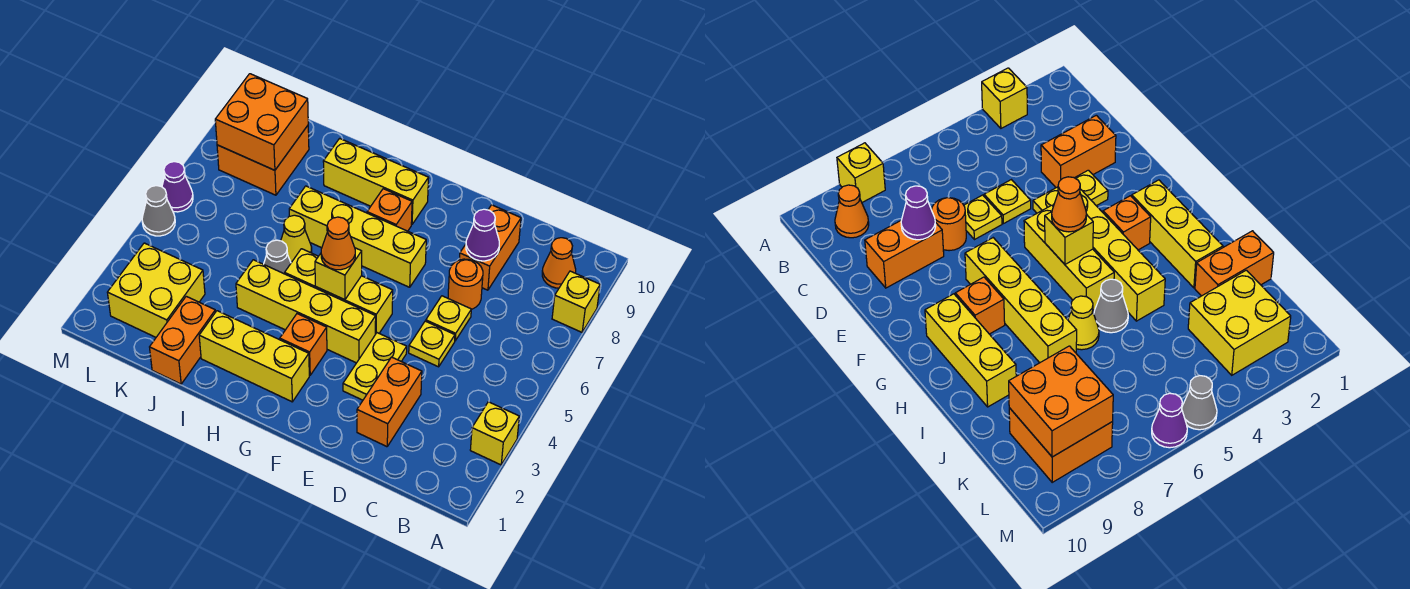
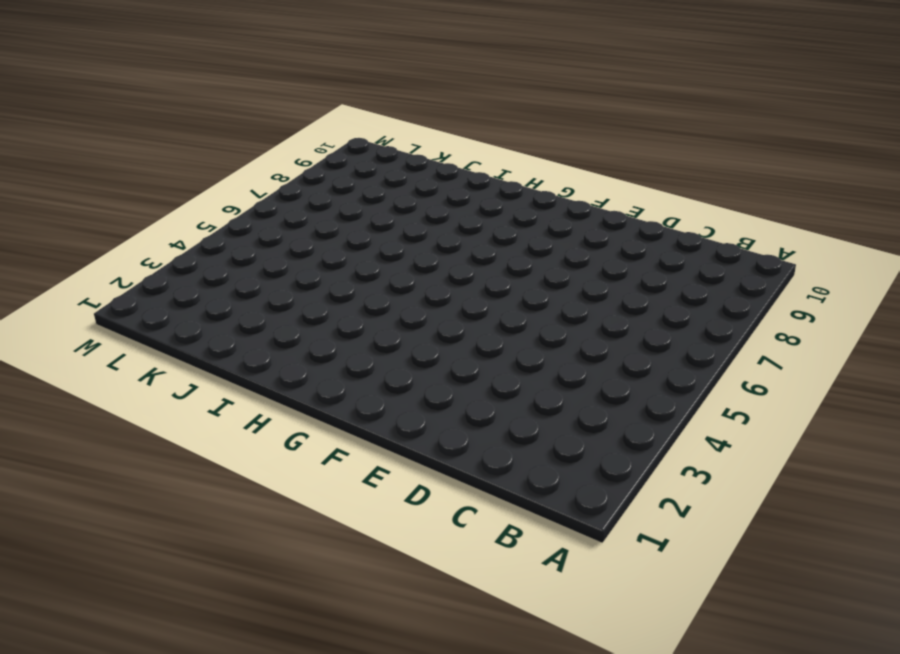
none -> yellow 1x1 brick [470,402,519,465]
none -> yellow 1x1 brick [552,271,600,332]
none -> orange 1x1 cone [542,238,576,288]

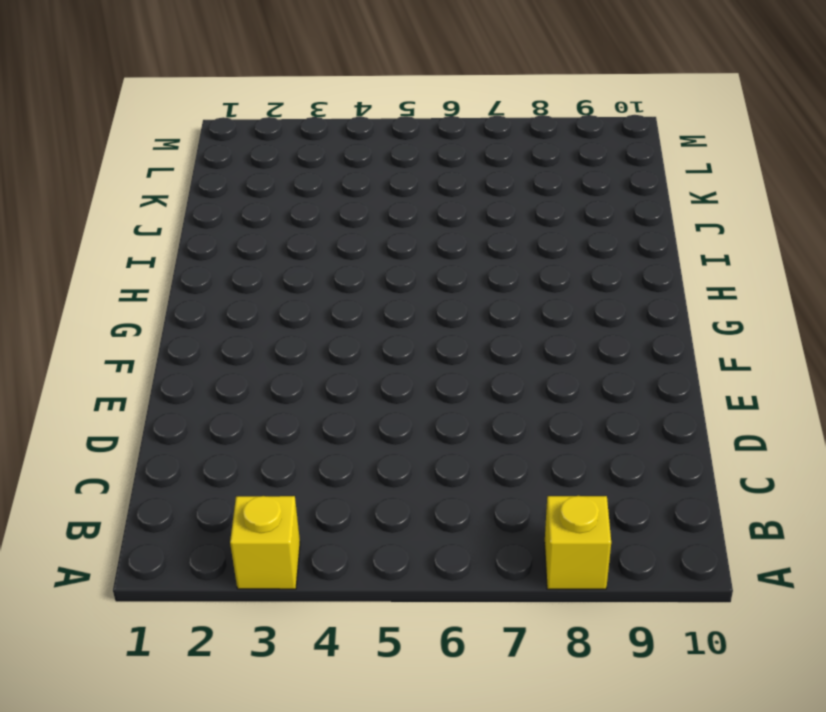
none -> orange 1x1 cone [542,238,576,288]
none -> orange 1x2 brick [357,357,422,447]
none -> yellow 1x1 plate [409,321,455,367]

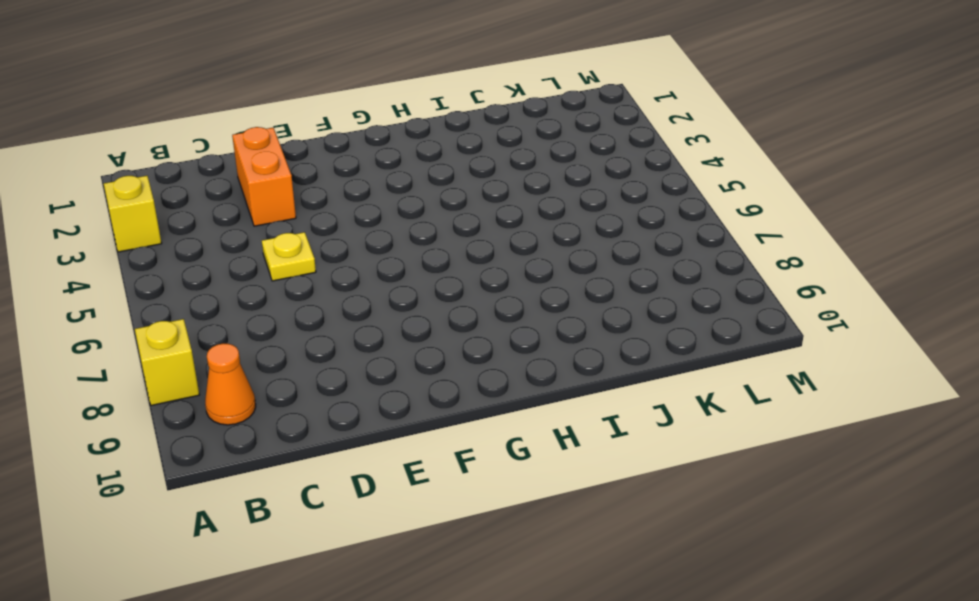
none -> yellow 1x1 plate [426,296,471,341]
none -> orange 1x1 round brick [448,259,483,309]
none -> orange 1x2 brick [459,205,521,290]

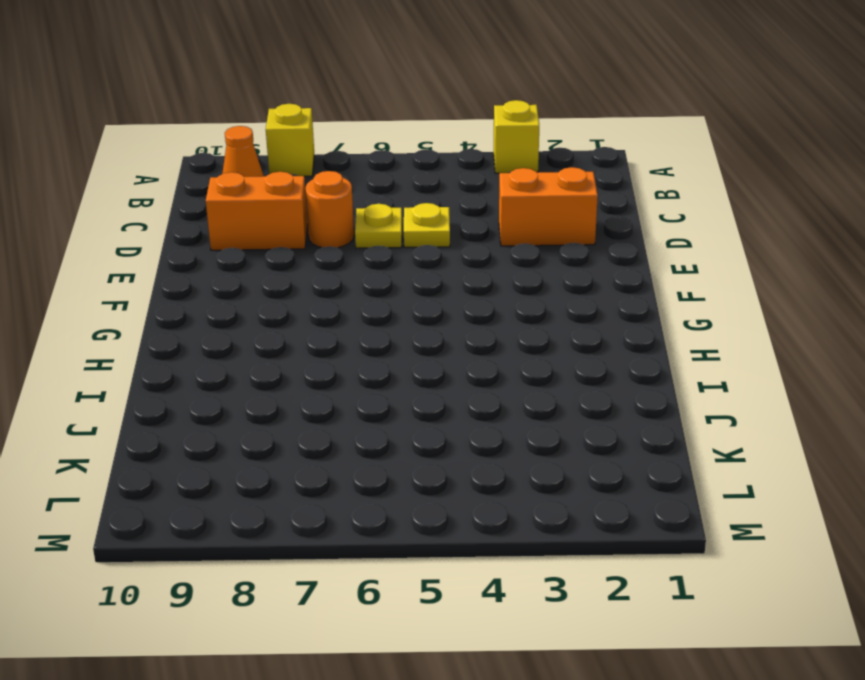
none -> yellow 1x2 plate [343,333,407,400]
none -> yellow 1x4 brick [236,260,376,363]
none -> yellow 1x3 brick [285,249,393,334]

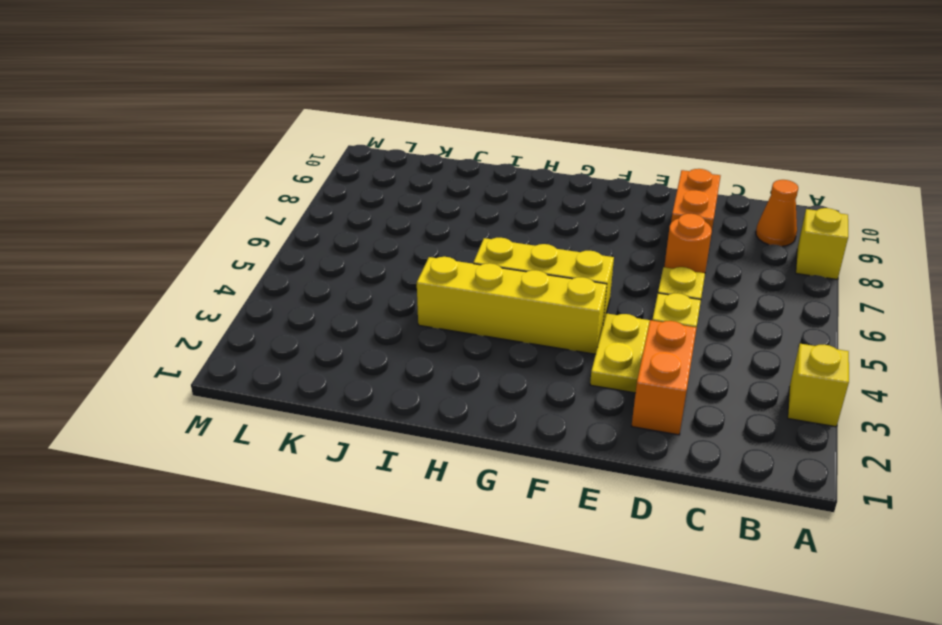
none -> yellow 1x4 brick [289,186,426,287]
none -> yellow 1x3 brick [199,311,309,402]
none -> orange 1x1 brick [280,314,327,375]

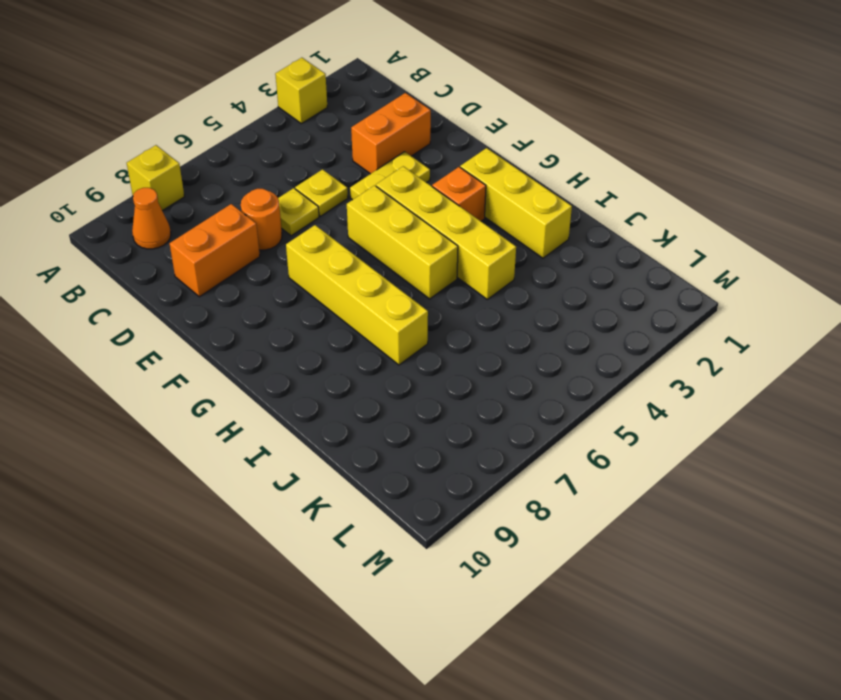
none -> orange 1x1 brick [367,189,412,231]
none -> yellow 1x3 brick [323,138,429,225]
none -> grey 1x1 cone [264,240,291,274]

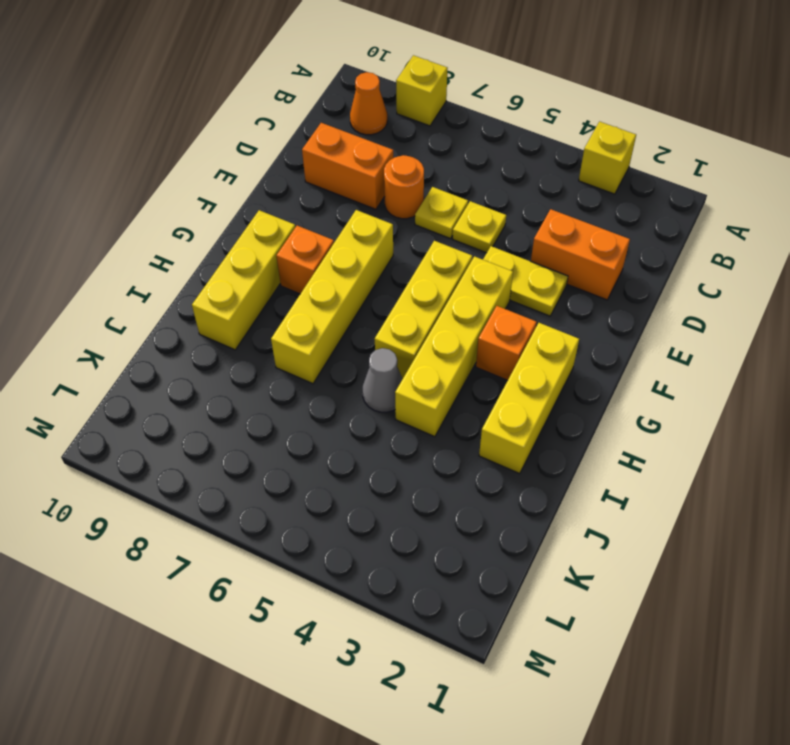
none -> yellow 1x1 cone [281,215,312,263]
none -> orange 1x2 brick [150,296,215,384]
none -> yellow 2x2 brick [107,243,205,337]

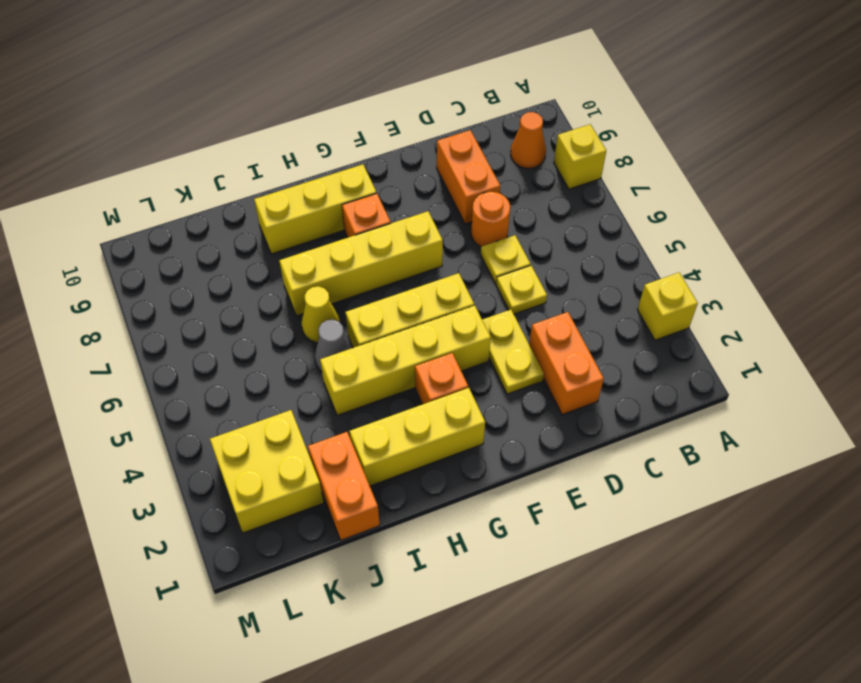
none -> orange 2x2 brick [217,126,309,195]
none -> grey 1x1 cone [142,186,175,236]
none -> purple 1x1 cone [162,162,193,212]

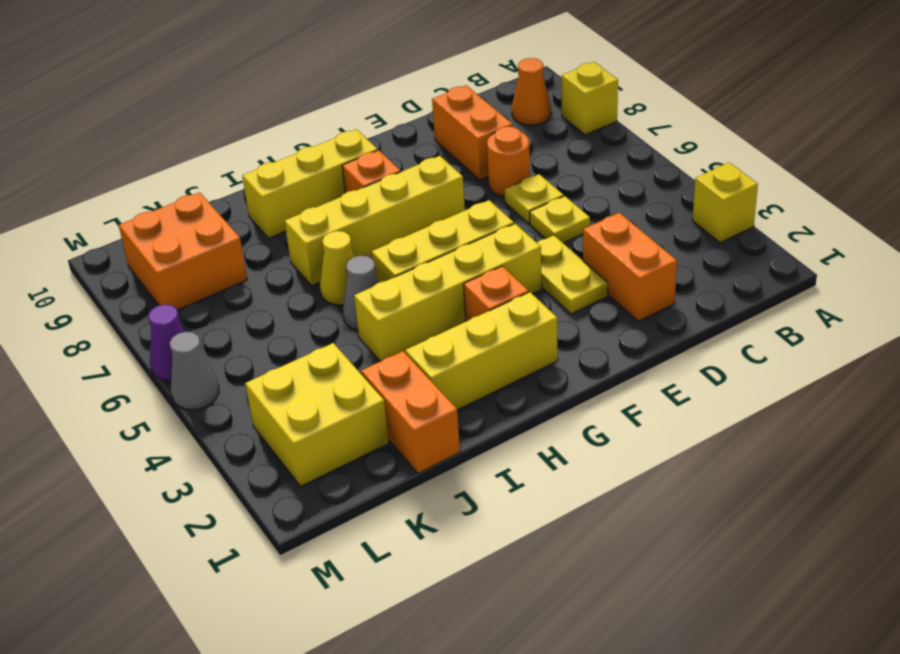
none -> purple 1x1 cone [466,209,499,261]
none -> yellow 1x1 brick [315,248,362,300]
none -> orange 2x2 brick [215,74,308,170]

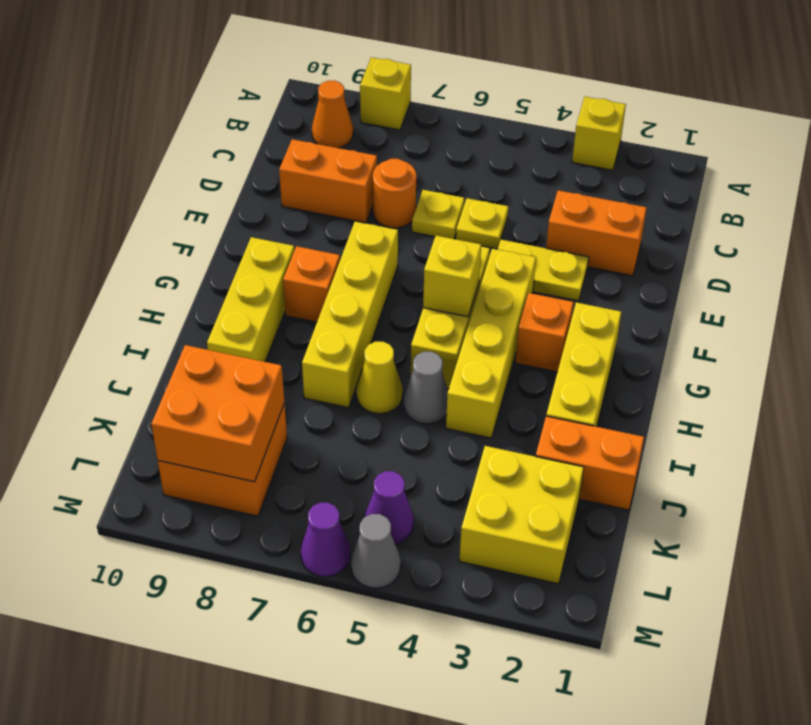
purple 1x1 cone [365,471,414,544] -> purple 1x1 cone moved to [466,209,499,261]
none -> orange 1x1 cone [321,217,355,270]

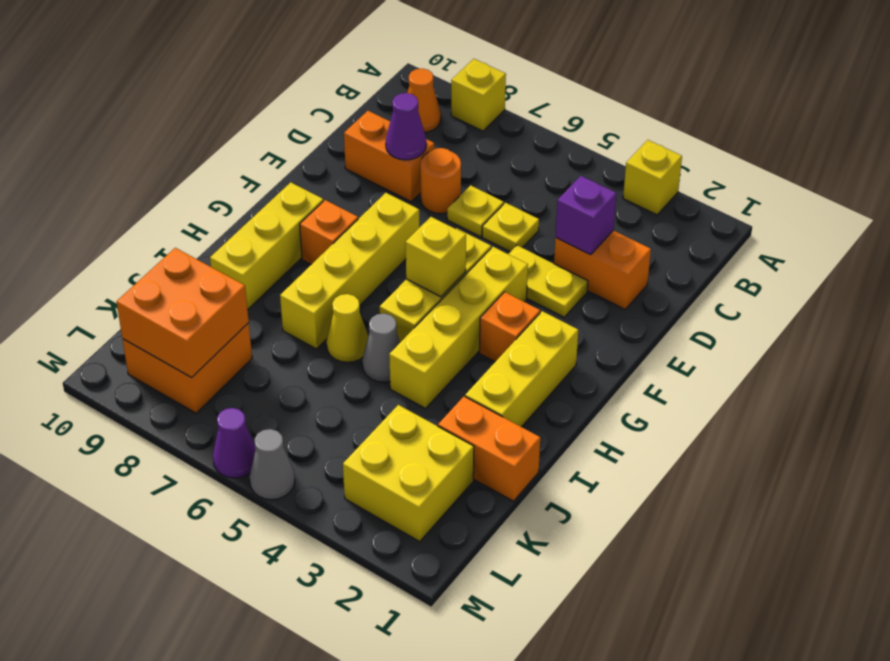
purple 1x1 brick [555,176,616,255] -> none
none -> orange 1x1 cone [321,217,355,270]

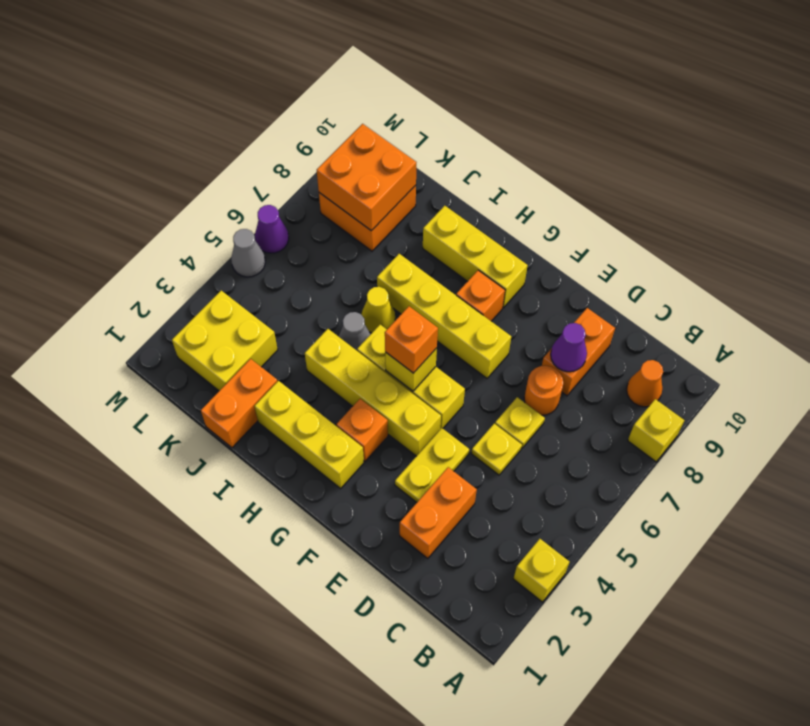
orange 1x1 brick [385,306,438,373] -> orange 1x1 cone [321,217,355,270]

